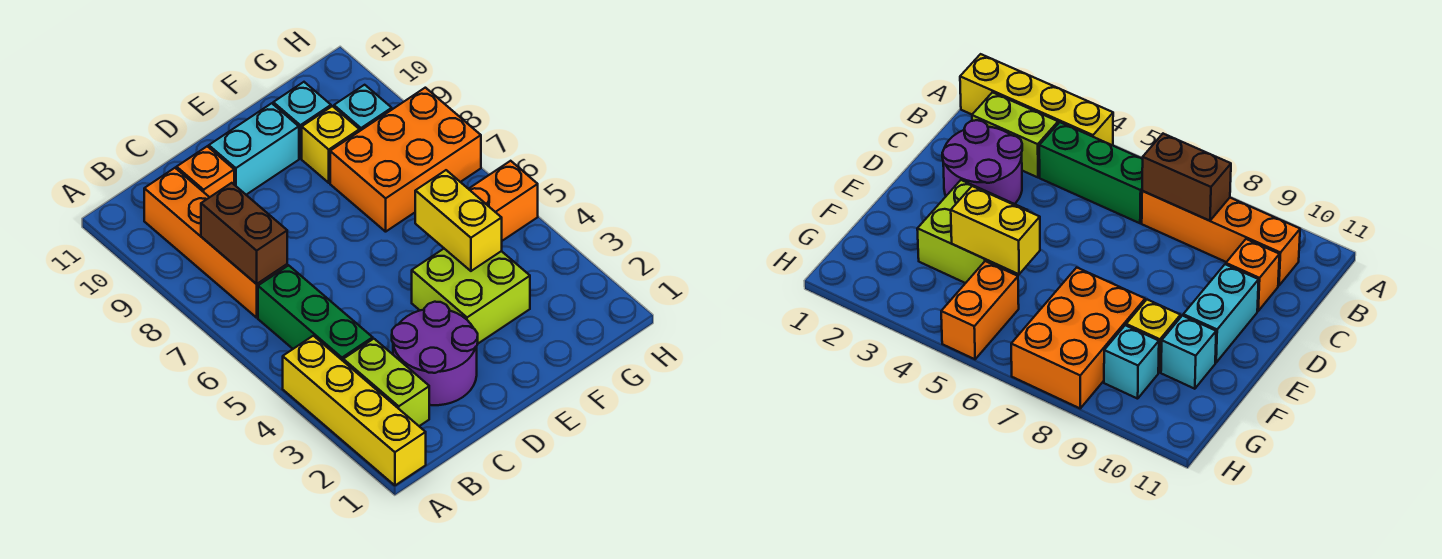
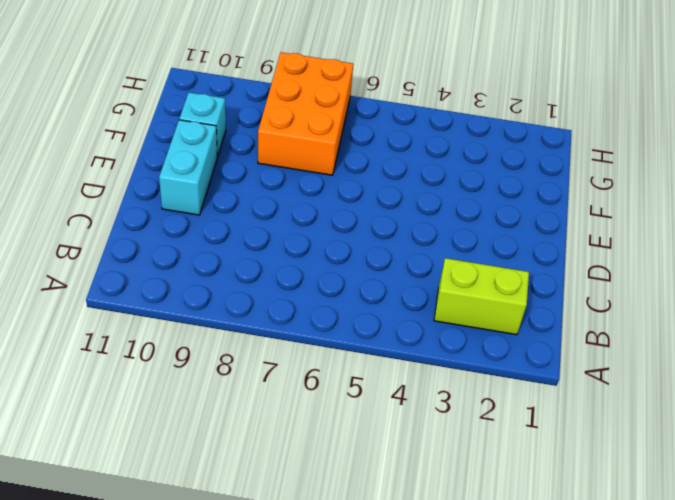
none -> yellow 1x4 brick [283,336,426,485]
none -> green 1x3 brick [258,265,373,361]
none -> orange 1x4 brick [144,168,287,318]

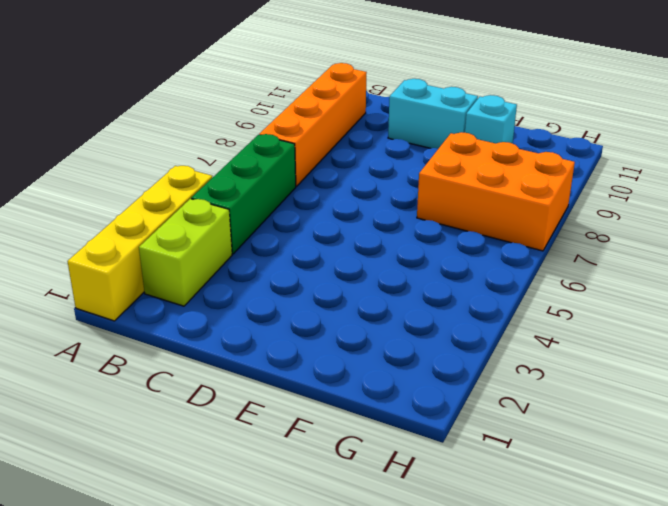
none -> purple 2x2 round brick [392,302,478,405]
none -> orange 1x1 brick [177,146,234,197]
none -> lime 2x2 brick [412,249,530,344]

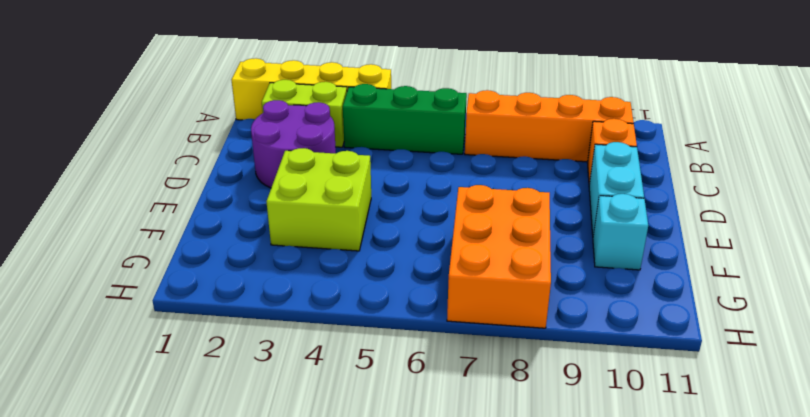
none -> yellow 1x1 brick [302,106,360,183]
none -> orange 1x2 brick [469,161,538,241]
none -> cyan 1x1 brick [334,85,392,131]

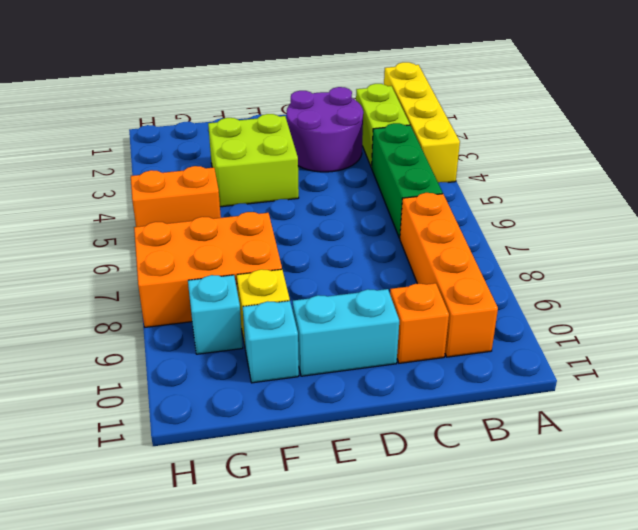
none -> brown 1x2 brick [201,183,287,284]
none -> yellow 1x2 brick [415,170,502,271]

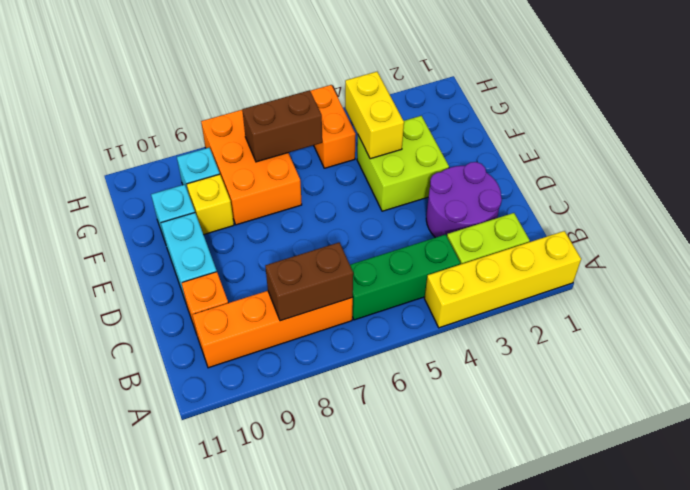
yellow 1x2 brick [345,72,404,159] -> yellow 1x2 brick turned to [415,170,502,271]
brown 1x2 brick [242,90,322,162] -> none

